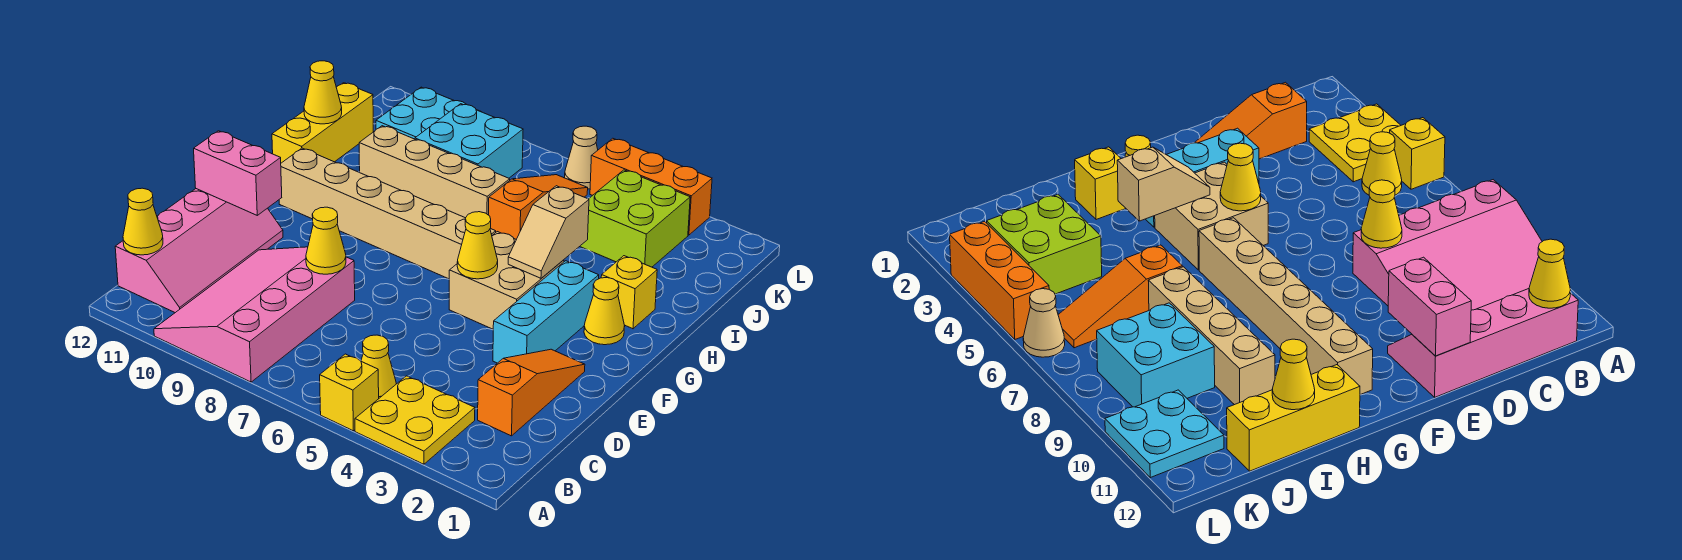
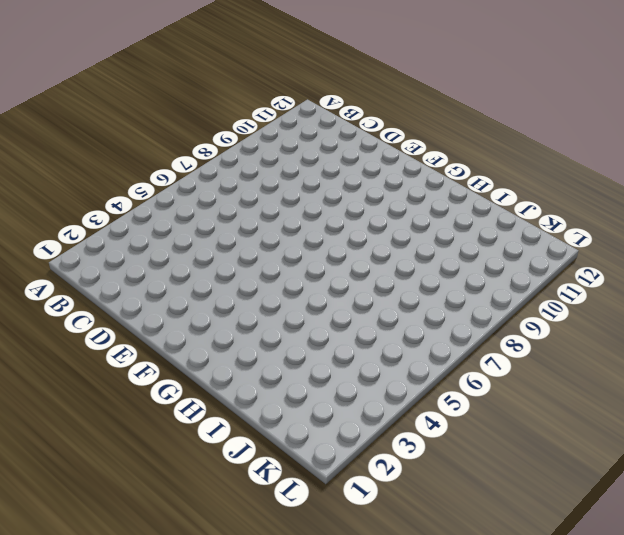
none -> yellow 2x2 plate [355,376,475,464]
none -> yellow 1x1 brick [320,354,379,431]
none -> pink 3x4 slope [154,247,355,382]

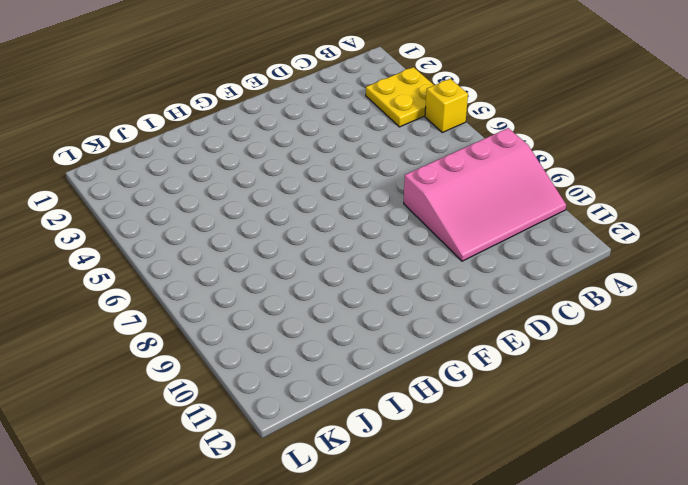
none -> yellow 1x1 cone [361,335,396,398]
none -> pink 2x4 slope [115,189,283,313]
none -> orange 1x3 slope [478,349,585,436]

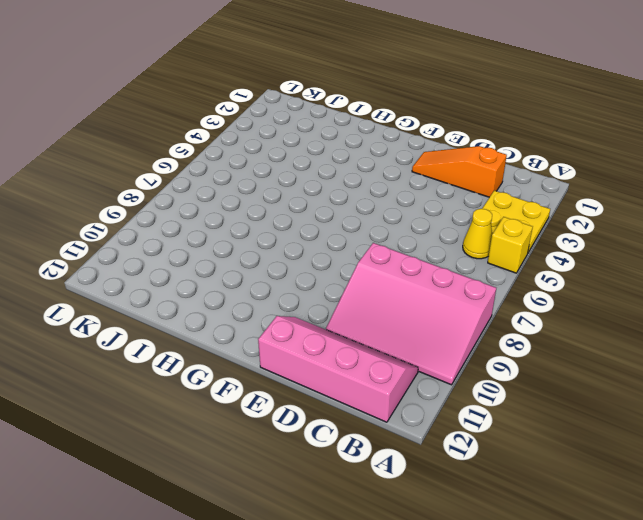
none -> cyan 1x3 brick [493,261,599,363]
none -> tan 2x2 brick [449,232,564,329]
none -> yellow 1x1 cone [584,278,625,345]

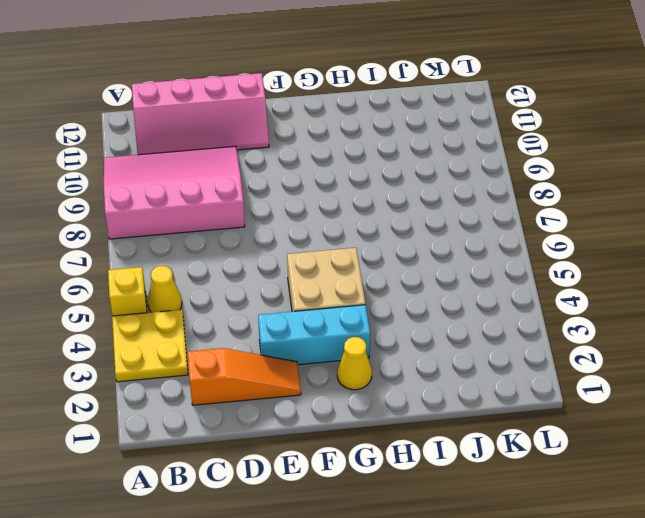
none -> tan 1x6 brick [279,148,496,279]
none -> yellow 1x1 brick [601,256,657,329]
none -> yellow 1x3 brick [272,83,373,163]

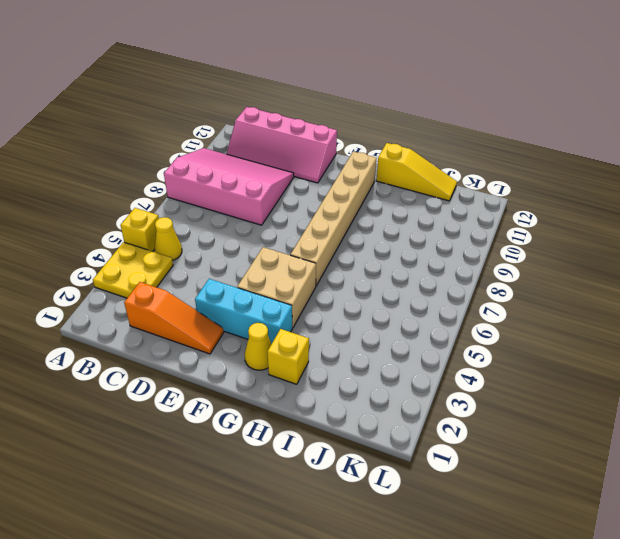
yellow 1x3 slope [376,143,457,201] -> yellow 1x3 brick [272,83,373,163]
none -> orange 1x3 slope [489,175,588,240]
none -> tan 1x4 brick [359,126,510,218]
none -> lime 2x2 brick [580,170,690,267]

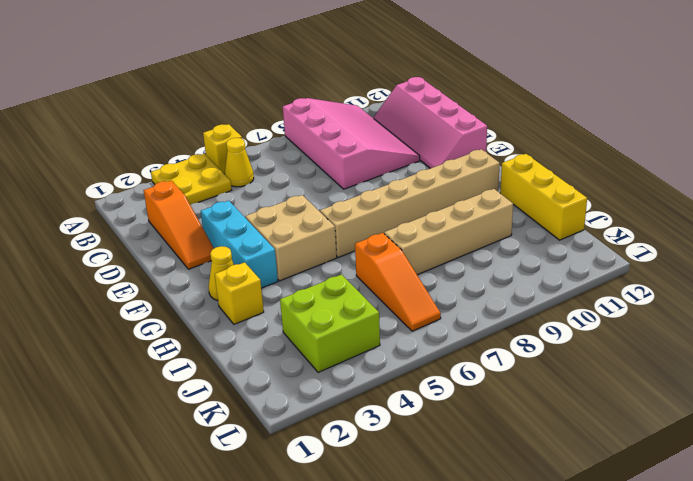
none -> cyan 2x2 brick [415,104,523,178]
none -> cyan 2x2 plate [376,87,481,139]
none -> orange 1x3 brick [590,138,712,235]

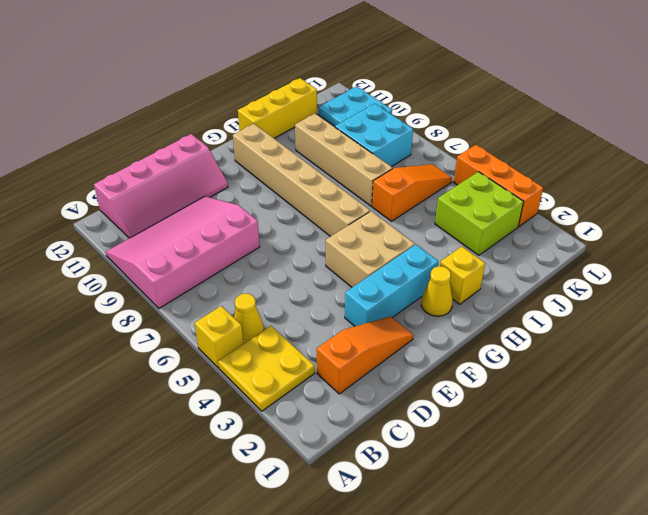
none -> tan 1x1 cone [565,126,598,189]
none -> yellow 1x1 cone [123,188,163,255]
none -> yellow 1x1 cone [306,207,346,274]

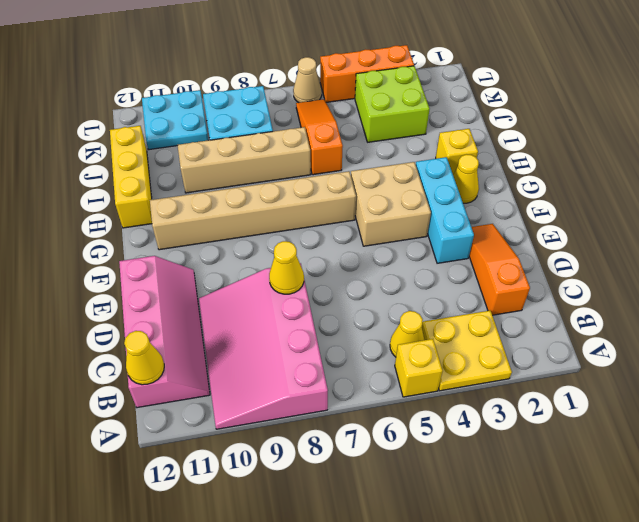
none -> pink 1x2 brick [194,131,282,215]
none -> yellow 1x1 cone [457,212,498,279]
none -> tan 1x2 slope [508,186,589,278]

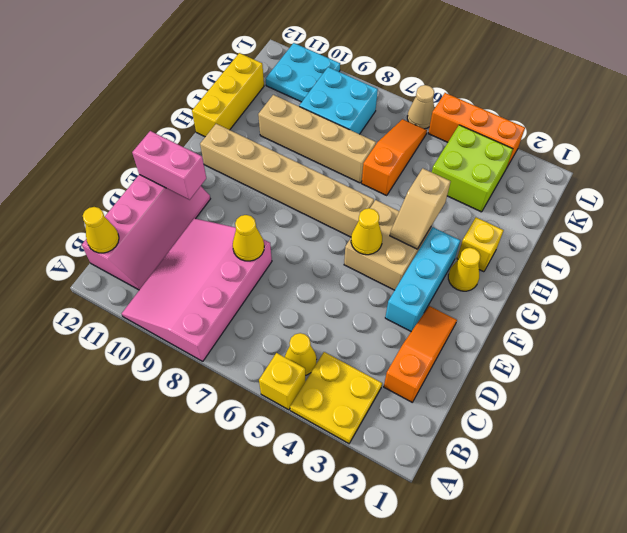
none -> yellow 1x1 cone [304,61,342,124]

